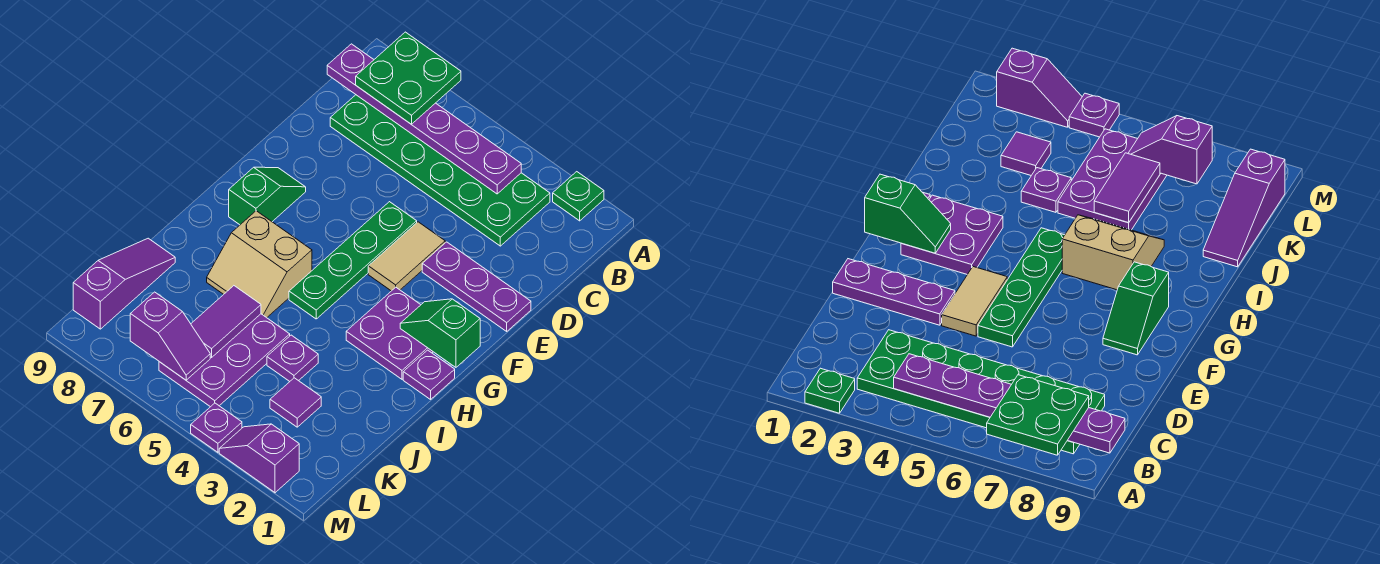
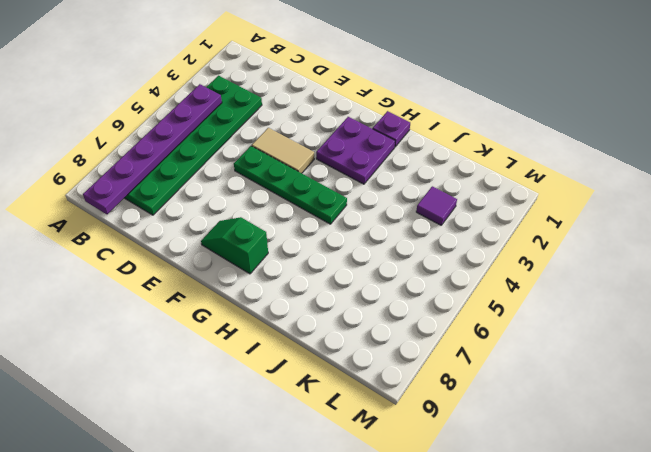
none -> green 1x1 plate [553,172,604,221]
none -> purple 1x3 plate [422,242,531,331]
none -> tan 2x2 slope [207,211,312,318]

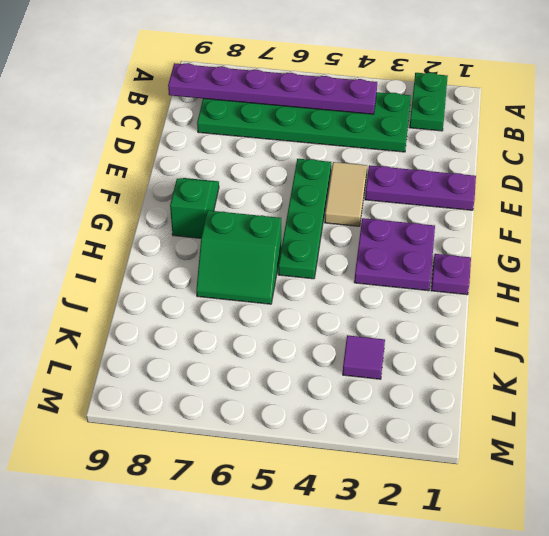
green 1x2 plate [409,73,448,131] -> green 1x1 plate [553,172,604,221]
green 2x2 slope [196,210,281,304] -> tan 2x2 slope [207,211,312,318]
none -> purple 1x1 plate [267,335,318,381]
none -> purple 2x3 plate [159,314,290,407]
none -> purple 1x3 slope [73,238,175,329]

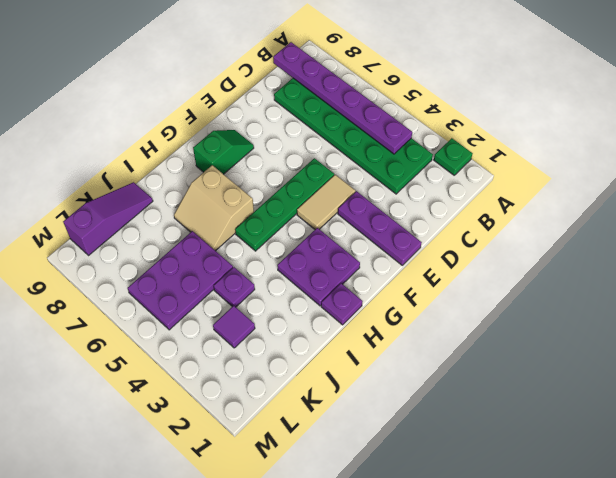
none -> purple 1x2 slope [219,424,299,493]
none -> purple 1x1 plate [191,403,242,452]
none -> green 1x2 slope [400,299,480,367]

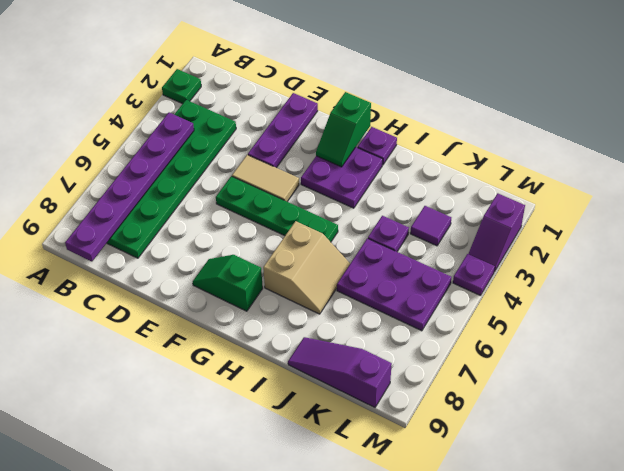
none -> purple 1x2 tile [191,286,261,357]
none -> purple 1x2 slope [130,292,210,380]
none -> green 2x2 plate [356,32,461,124]

